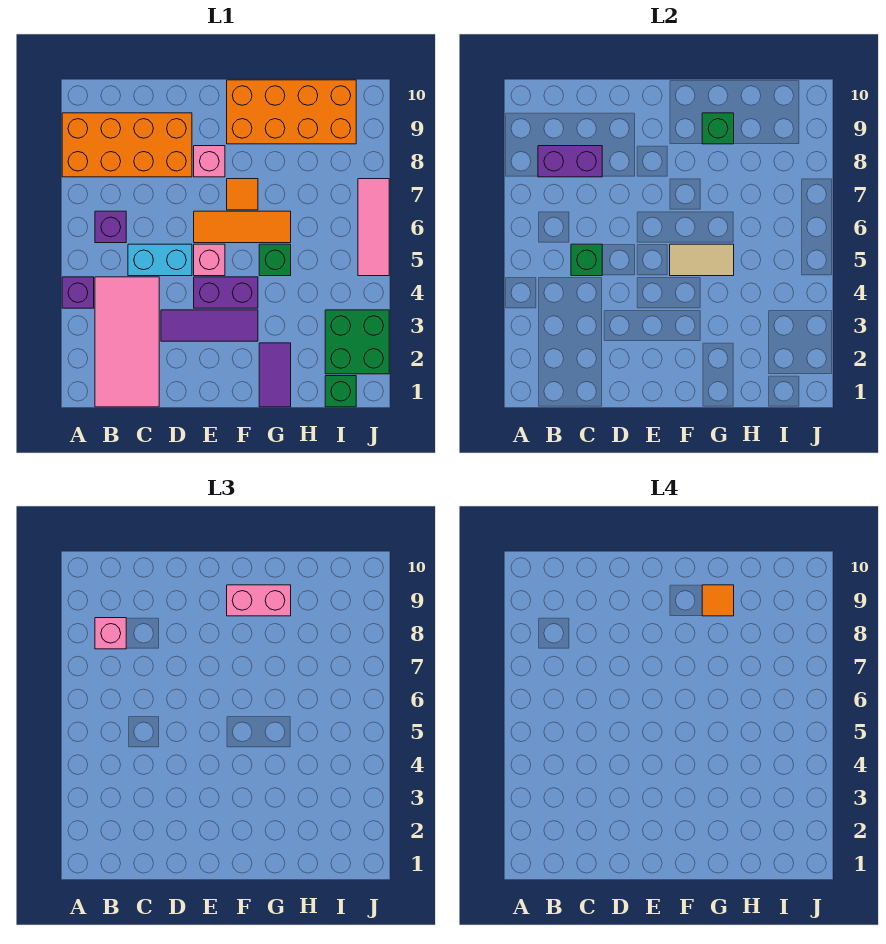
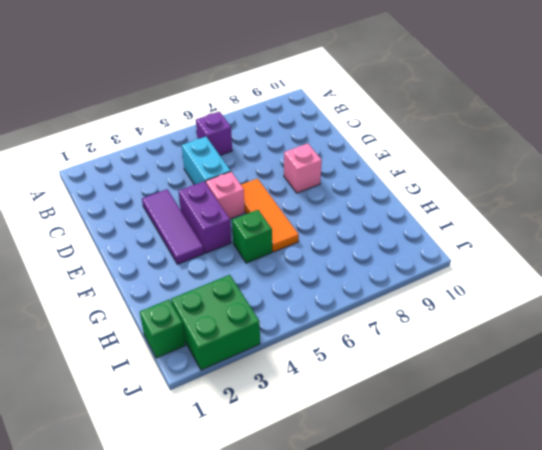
none -> purple 1x1 brick [62,277,94,308]
none -> orange 2x4 brick [62,113,192,177]
none -> pink 2x4 tile [95,277,159,407]

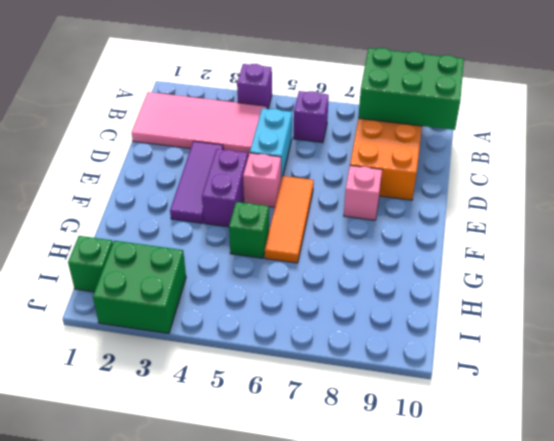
green 2x3 brick [358,48,464,130] -> purple 1x2 brick [538,146,602,177]
none -> orange 1x1 tile [227,179,258,210]
none -> orange 2x4 brick [227,80,356,144]
none -> purple 1x2 tile [259,343,291,407]

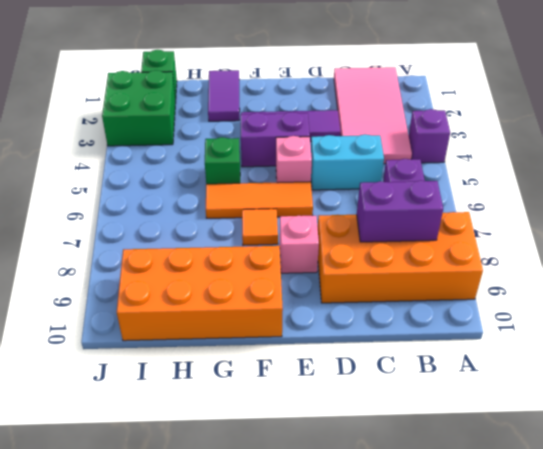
none -> pink 1x3 tile [358,179,389,276]
none -> green 1x1 brick [571,244,602,276]
none -> tan 1x2 tile [670,244,734,276]

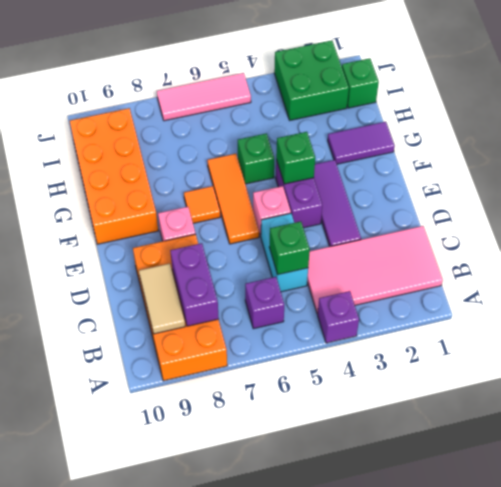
tan 1x2 tile [139,263,185,334] -> tan 1x2 tile moved to [670,244,734,276]
green 1x1 brick [276,132,315,184] -> green 1x1 brick moved to [702,113,734,144]
none -> pink 1x1 brick [95,618,126,649]
none -> pink 1x2 brick [227,585,291,616]
none -> orange 1x1 tile [702,585,734,616]

